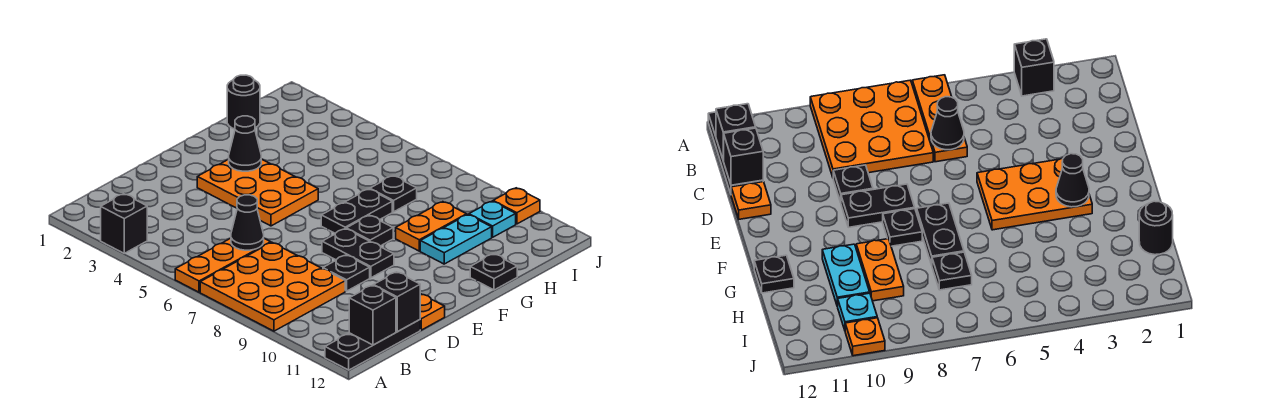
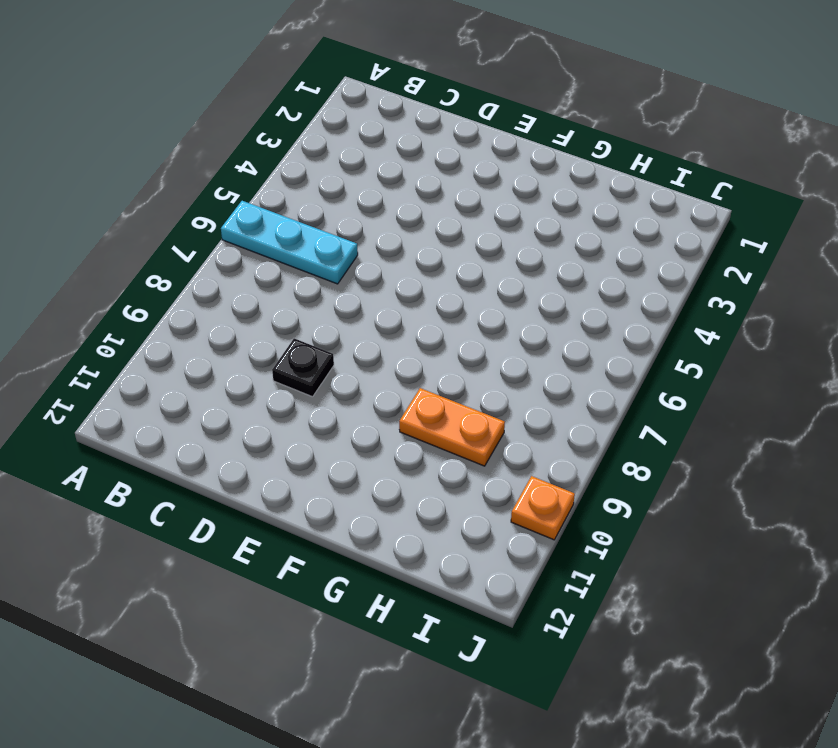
cyan 1x3 plate [221,201,358,284] -> orange 1x3 plate [175,238,271,292]
none -> black 1x1 brick [101,194,147,253]
none -> orange 3x3 plate [200,242,345,331]
none -> black 1x3 plate [325,320,420,370]

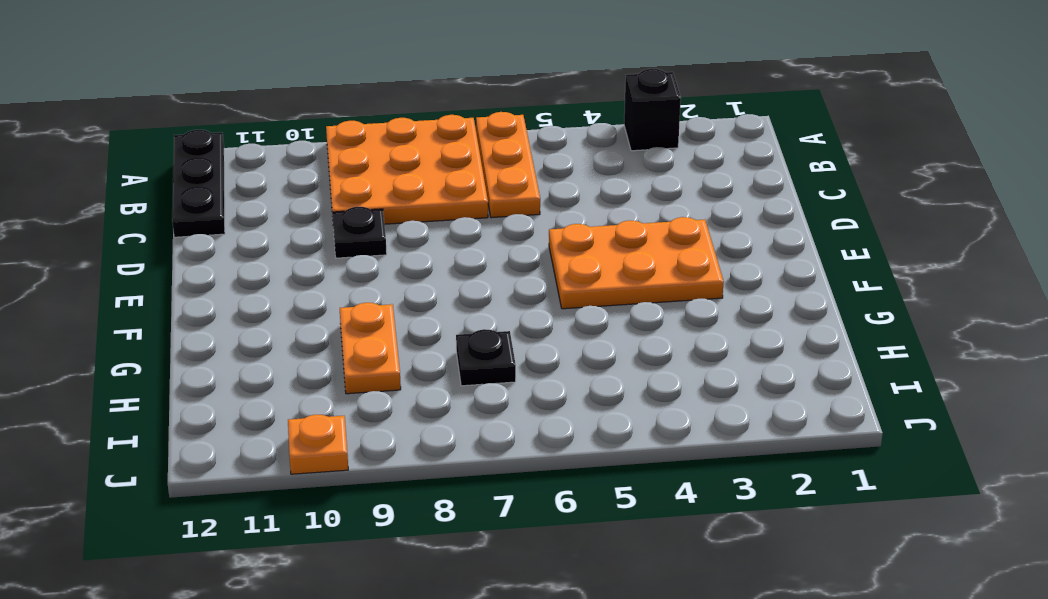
none -> orange 1x1 plate [420,294,445,330]
none -> black 1x2 plate [322,229,394,278]
none -> black 1x2 plate [321,189,392,233]

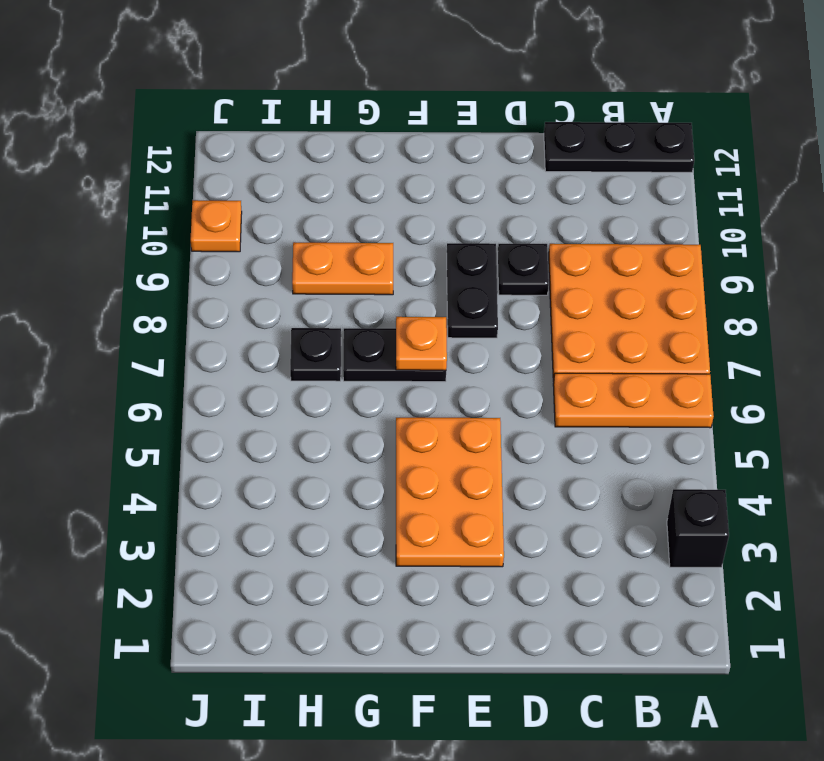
orange 1x1 plate [396,317,447,370] -> orange 1x1 plate moved to [420,294,445,330]
none -> black 1x1 plate [346,215,393,246]
none -> cyan 1x2 plate [420,215,492,264]
none -> black 1x1 plate [470,254,517,290]

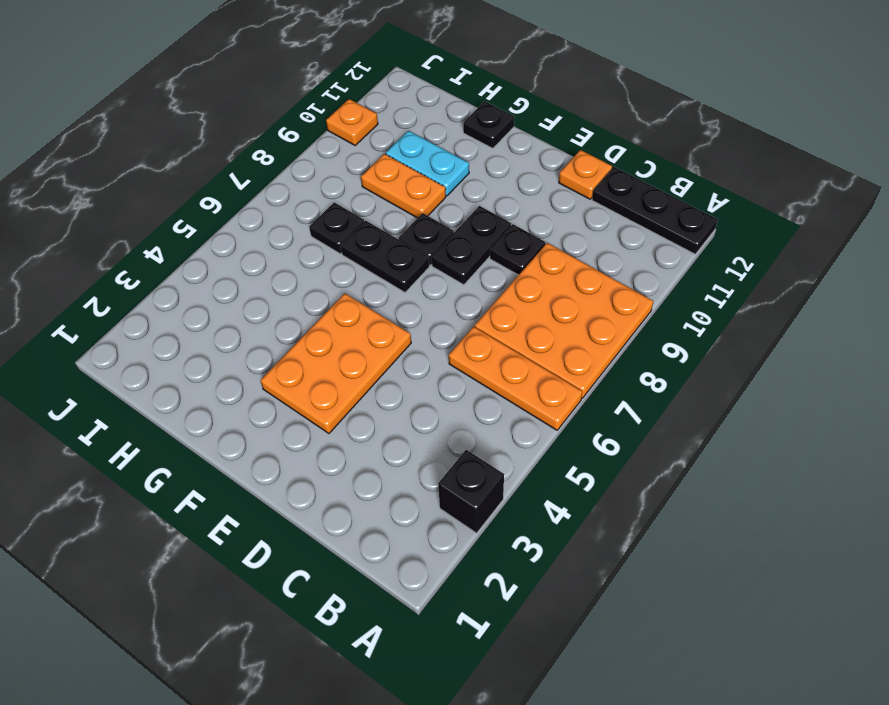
none -> black 1x1 round brick [227,75,260,129]
none -> cyan 1x1 plate [469,201,516,237]
none -> black 1x1 brick [349,285,396,345]

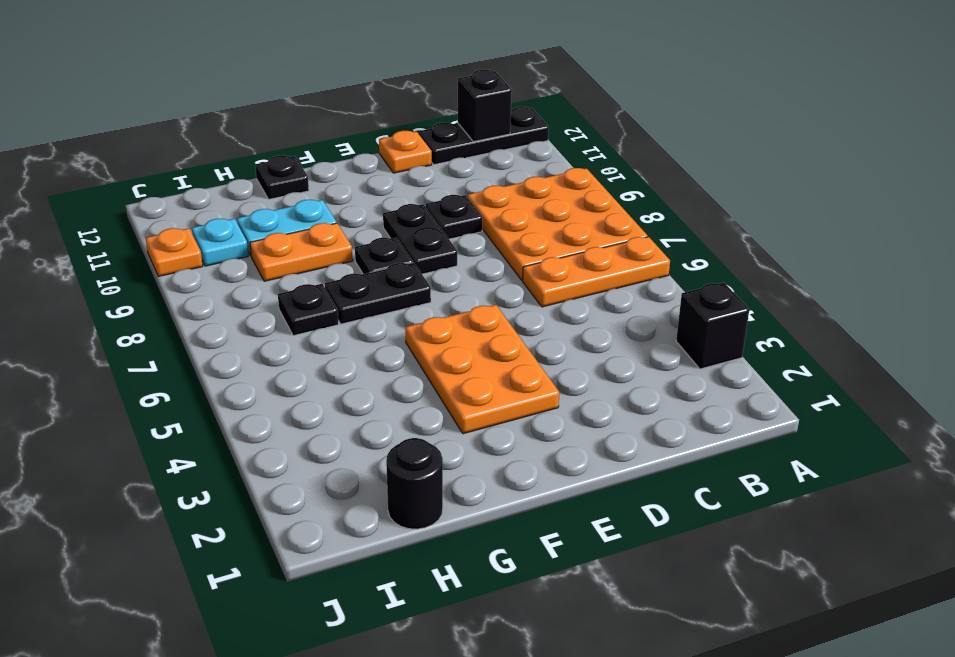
none -> black 1x1 cone [231,195,264,250]
none -> black 1x1 brick [373,272,420,331]
none -> black 1x1 cone [229,116,261,171]

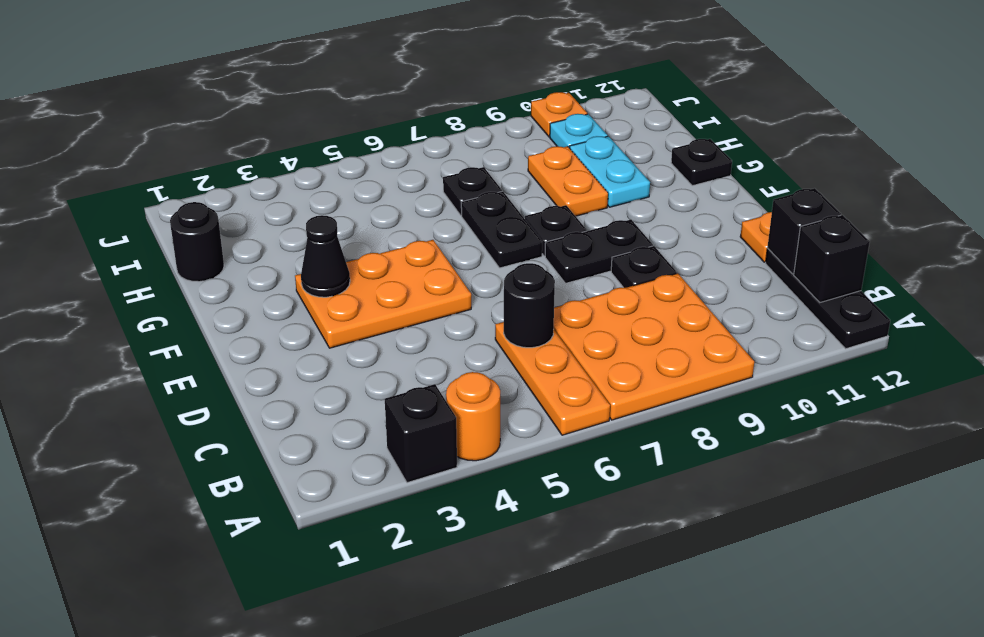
orange 1x1 round brick [446,372,500,461] -> none
black 1x1 round brick [504,263,555,348] -> black 1x1 cone [231,195,264,250]

